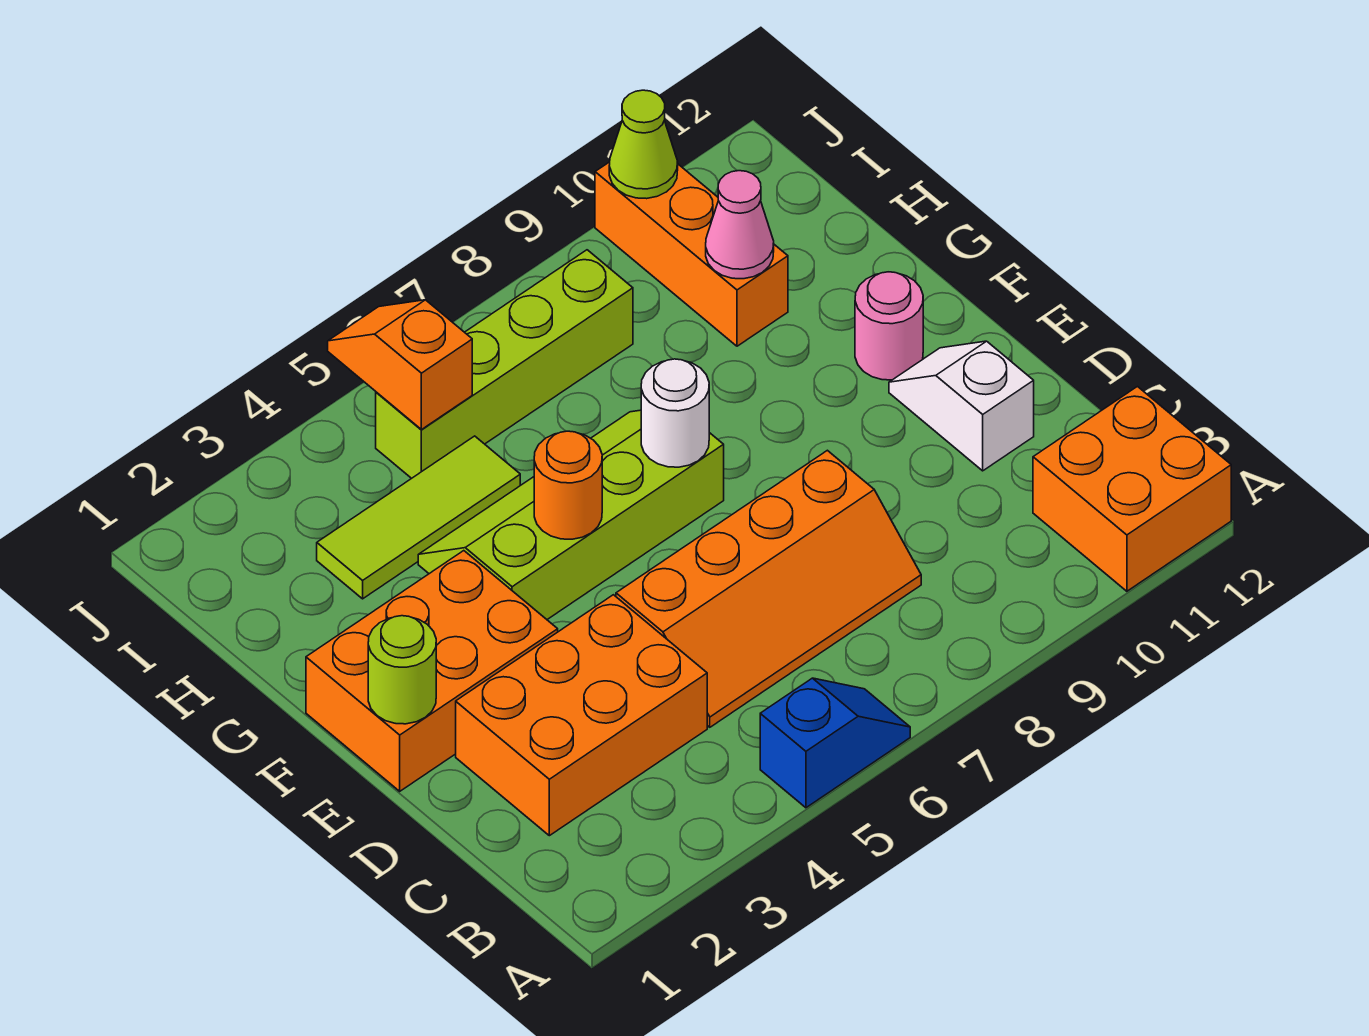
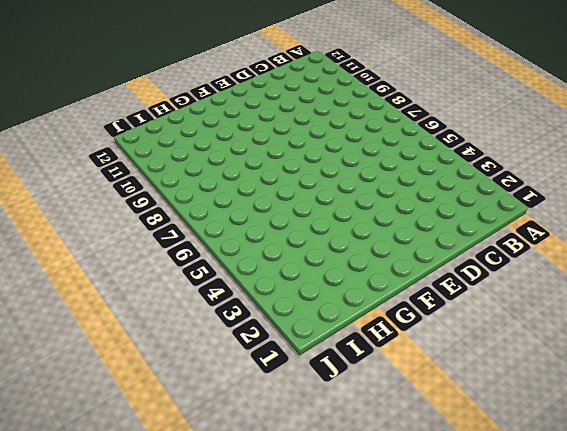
none -> blue 1x2 slope [760,678,910,808]
none -> orange 2x2 brick [1033,387,1231,591]
none -> orange 2x3 brick [456,595,707,836]

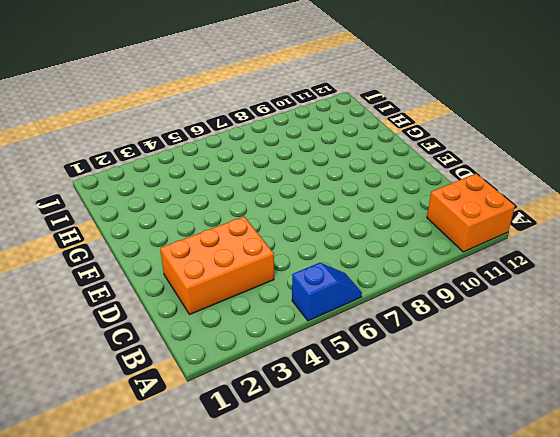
none -> orange 2x4 slope [616,450,921,727]
none -> white 1x2 slope [889,341,1034,471]
none -> orange 2x3 brick [306,551,558,791]

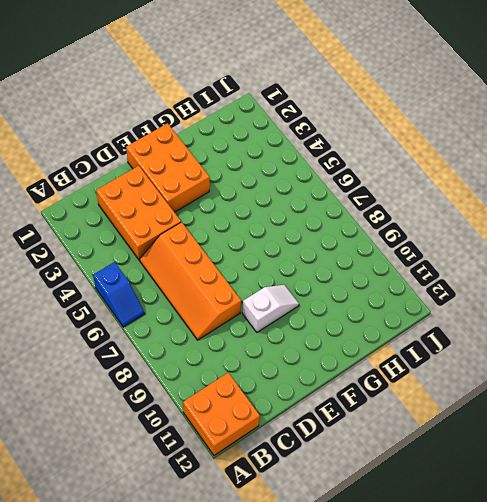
white 1x2 slope [242,285,299,332] -> white 1x2 slope moved to [889,341,1034,471]
none -> lime 2x4 slope [418,410,724,619]
none -> pink 1x1 round brick [855,272,923,380]
none -> lime 1x3 tile [317,436,520,599]

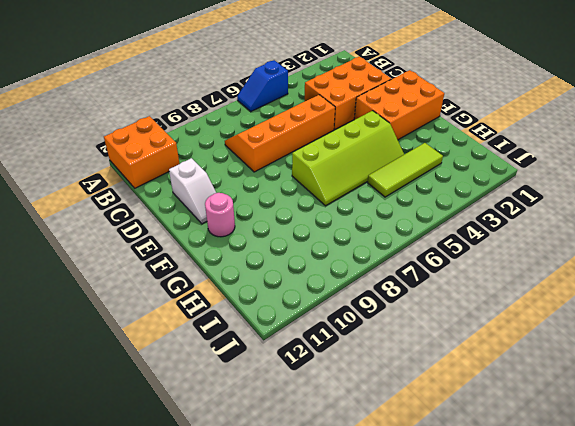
none -> orange 1x3 brick [595,162,788,346]
none -> lime 1x4 brick [376,250,633,478]
none -> lime 1x1 round brick [368,616,436,724]

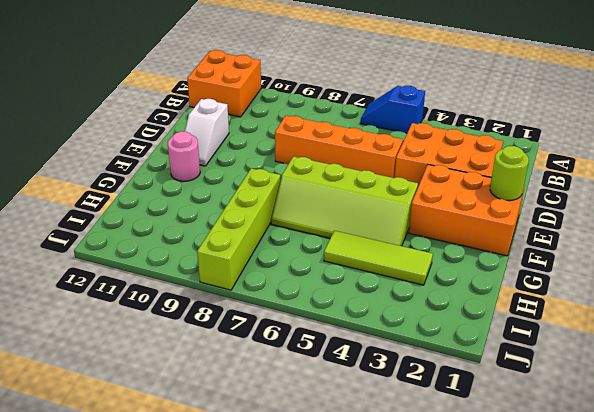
lime 1x4 brick [197,168,281,290] -> lime 1x4 brick turned to [376,250,633,478]
none -> orange 1x3 brick [595,162,788,346]
none -> orange 1x1 round brick [534,431,602,539]
none -> white 1x1 round brick [641,359,709,467]

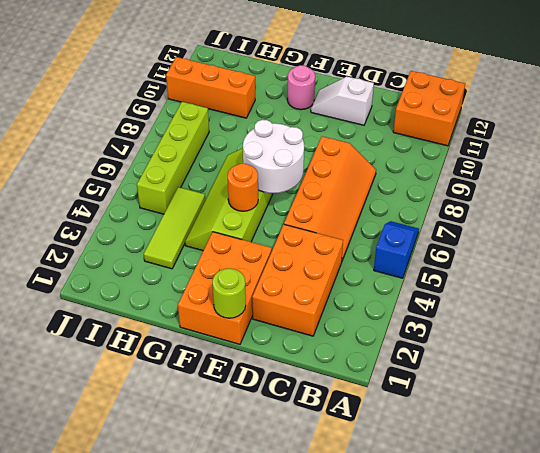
white 2x2 round brick [243,120,304,193] -> white 1x1 round brick [641,359,709,467]
none -> pink 1x1 cone [706,171,774,279]
none -> orange 1x2 slope [328,300,472,430]
none -> lime 1x1 cone [609,90,678,199]

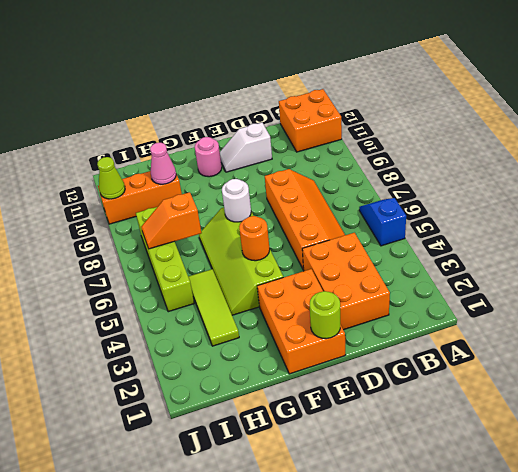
orange 1x2 slope [141,192,201,249] -> orange 1x2 slope moved to [328,300,472,430]

